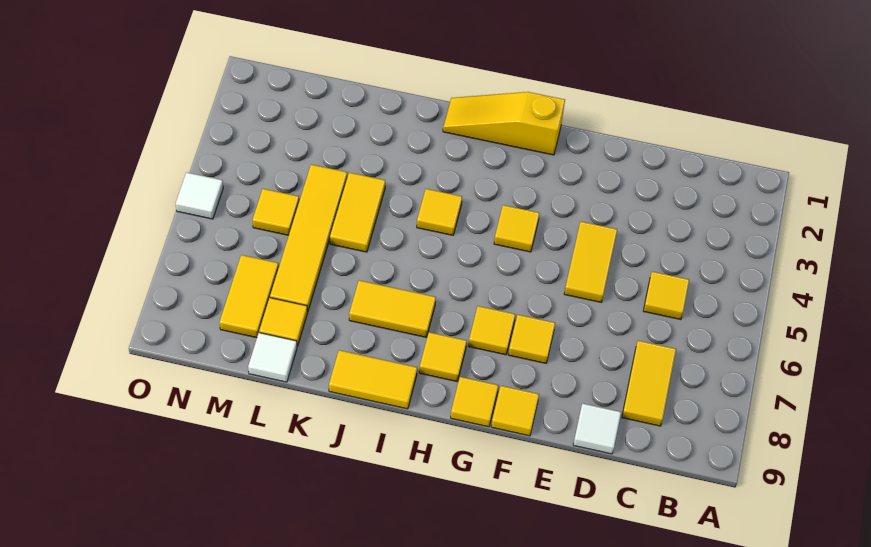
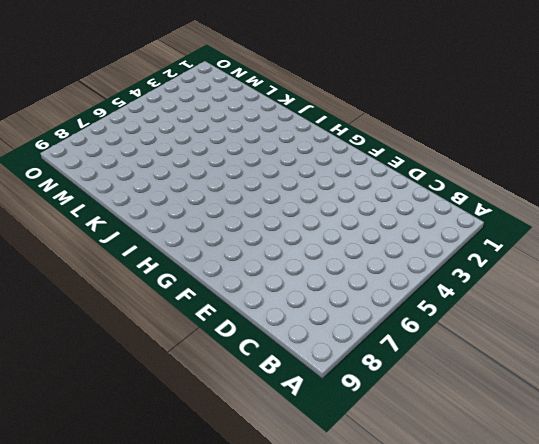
none -> yellow 1x1 tile [643,272,689,320]
none -> yellow 1x2 tile [622,341,676,426]
none -> white 1x1 tile [573,403,621,454]

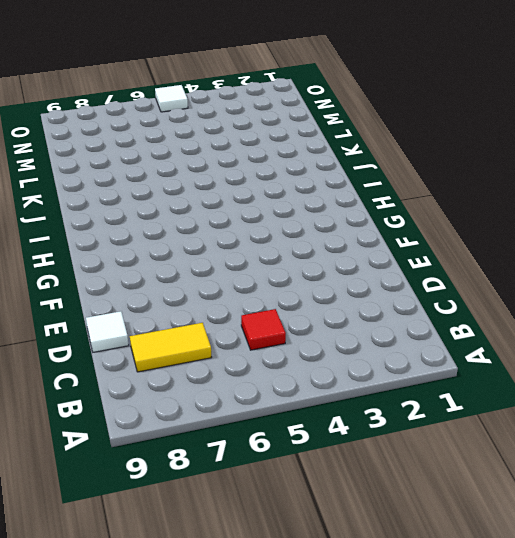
red 1x1 tile [241,309,286,350] -> yellow 1x1 tile [643,272,689,320]
none -> yellow 1x2 tile [564,222,617,302]
none -> yellow 1x1 tile [508,315,555,363]
none -> yellow 1x1 tile [491,386,539,436]

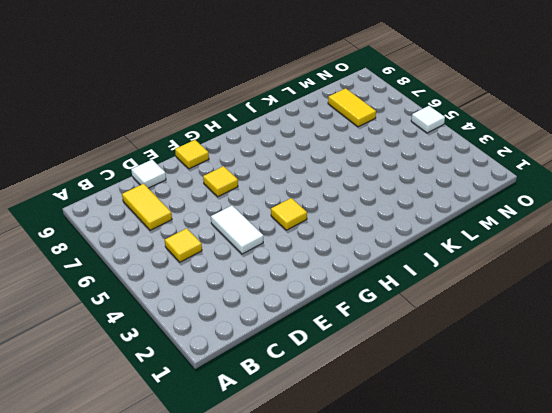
white 1x2 tile [211,206,263,254] -> yellow 1x2 tile [564,222,617,302]
none -> yellow 1x3 slope [443,92,565,155]
none -> yellow 1x1 tile [469,306,515,355]
none -> yellow 1x1 tile [451,377,498,427]

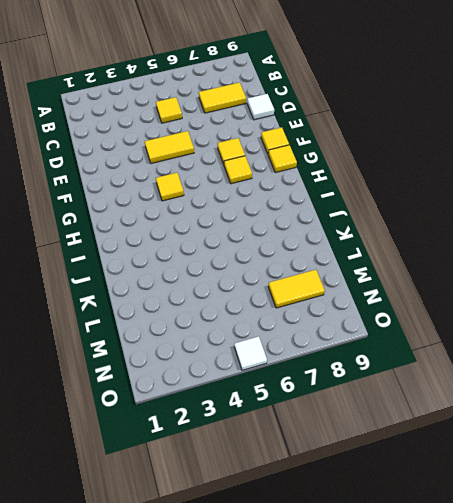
none -> yellow 1x3 slope [443,92,565,155]
none -> yellow 1x1 tile [419,332,467,381]
none -> yellow 1x1 tile [417,189,462,235]

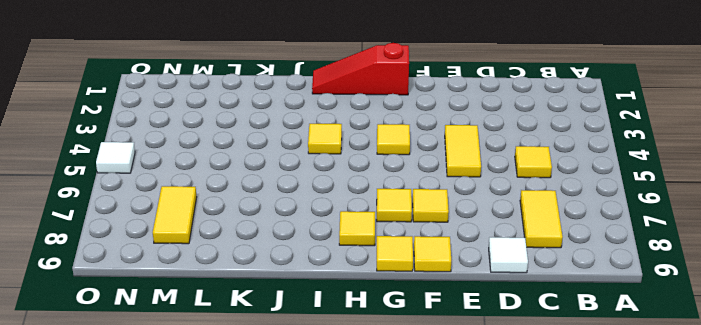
red 1x3 slope [312,43,409,95] -> yellow 1x3 slope [443,92,565,155]
none -> yellow 1x2 tile [349,280,436,337]
none -> yellow 1x2 tile [329,350,417,409]
none -> yellow 1x2 tile [330,173,385,252]

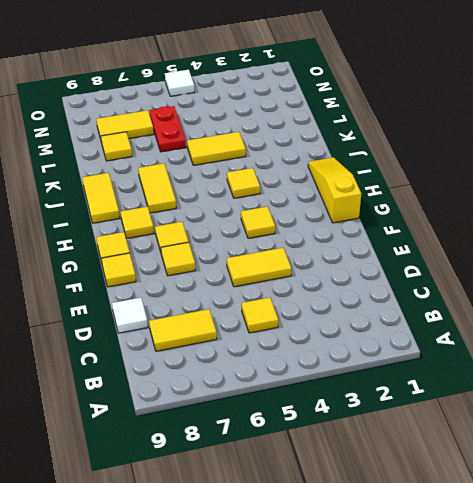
red 1x2 plate [149,106,186,152] -> yellow 1x4 tile [270,165,347,312]
none -> white 1x1 tile [248,333,297,382]
none -> yellow 1x1 tile [252,189,299,235]

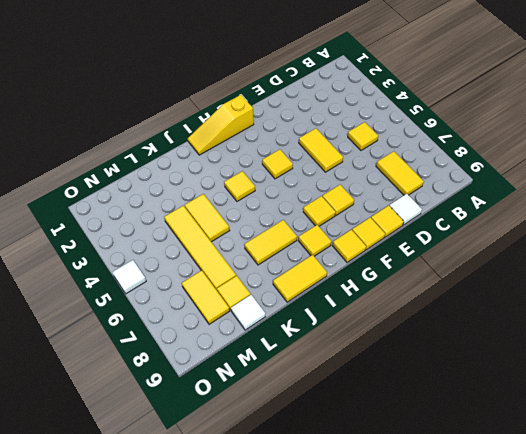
yellow 1x1 tile [371,205,404,237] -> yellow 1x1 tile moved to [252,189,299,235]

